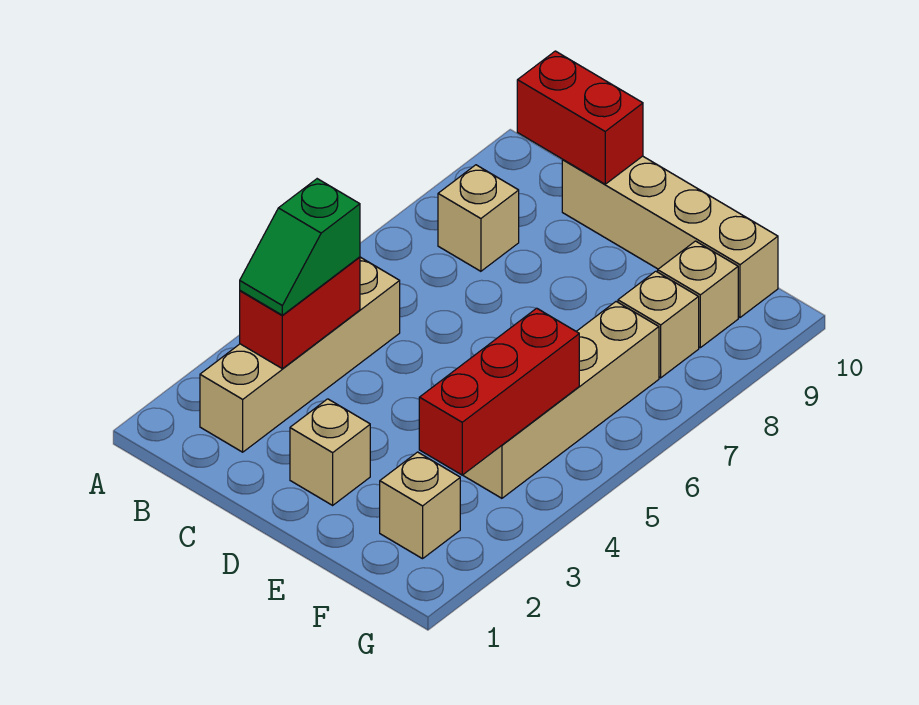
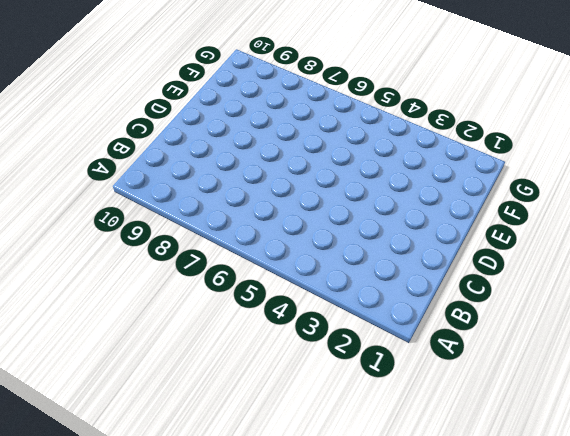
none -> tan 1x4 brick [200,257,400,452]
none -> tan 1x1 brick [438,165,519,271]
none -> tan 1x4 brick [562,156,778,317]

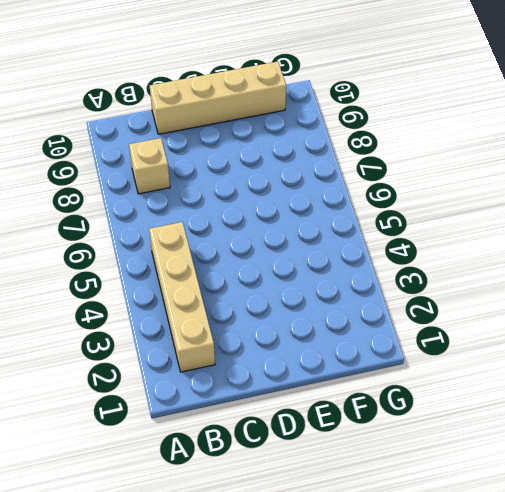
none -> tan 1x1 brick [290,399,370,505]
none -> tan 1x1 brick [380,452,460,559]
none -> tan 1x4 brick [463,302,659,498]

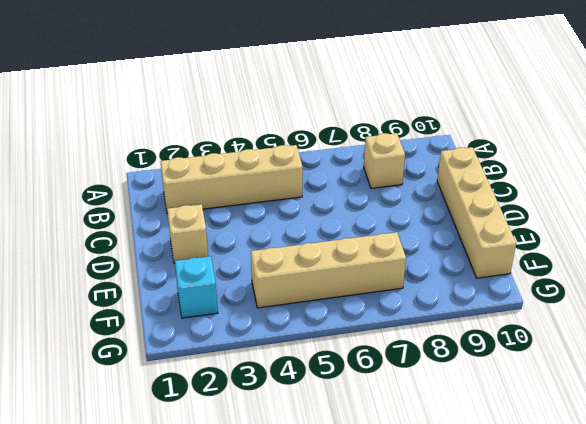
cyan 1x1 brick [175,256,218,318] -> tan 1x1 brick [380,452,460,559]
none -> tan 1x1 brick [618,271,699,378]
none -> tan 1x1 brick [658,241,738,348]
none -> red 1x2 brick [240,257,360,369]

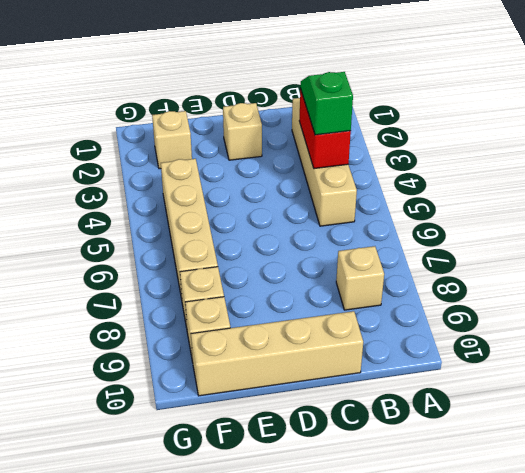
none -> red 1x2 brick [517,51,643,184]
none -> red 1x3 brick [419,308,579,475]

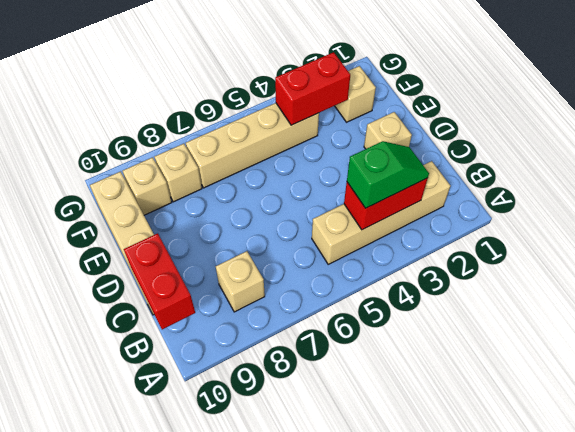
red 1x2 brick [275,52,350,125] -> red 1x3 brick [419,308,579,475]

